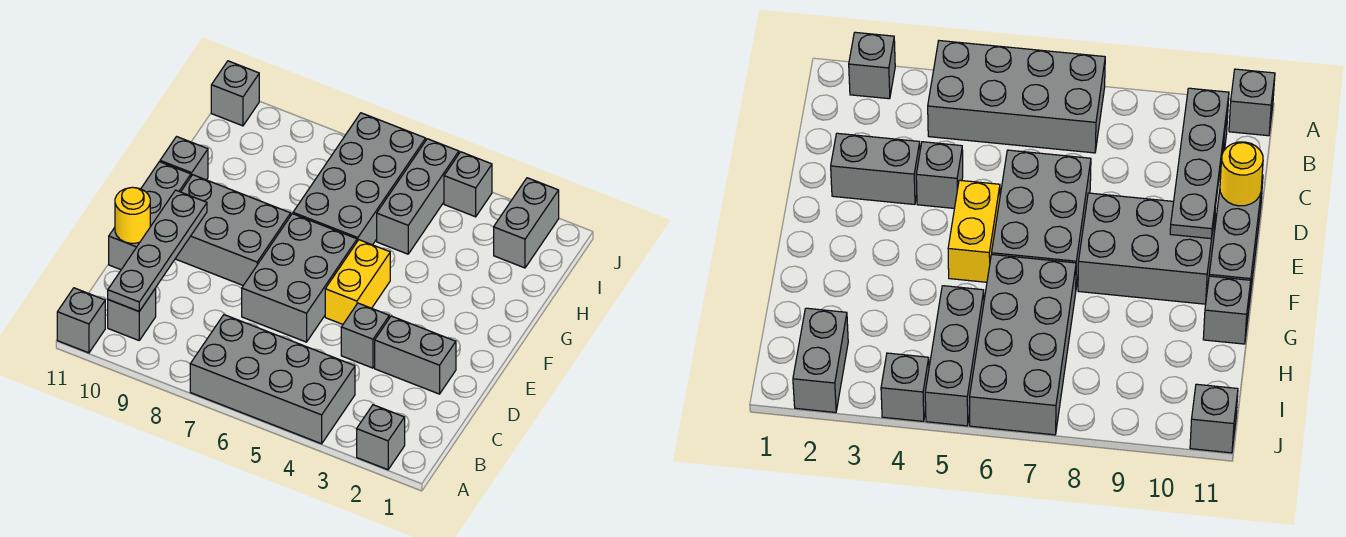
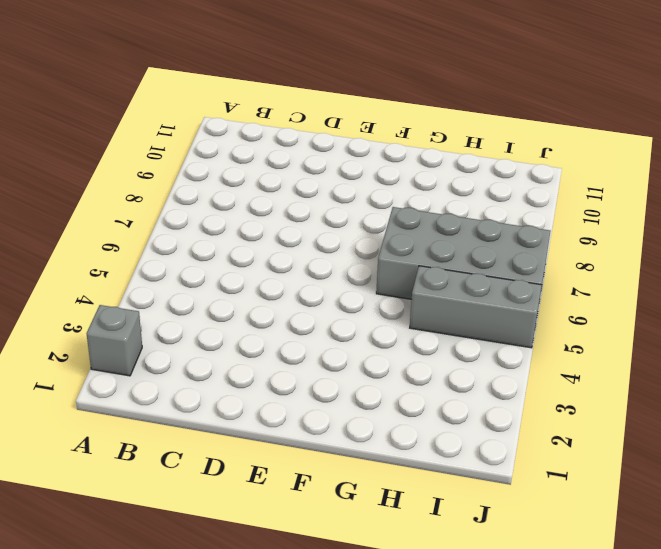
none -> grey 2x4 brick [190,315,355,444]
none -> grey 1x1 brick [57,288,105,353]
none -> grey 1x1 brick [108,288,156,340]

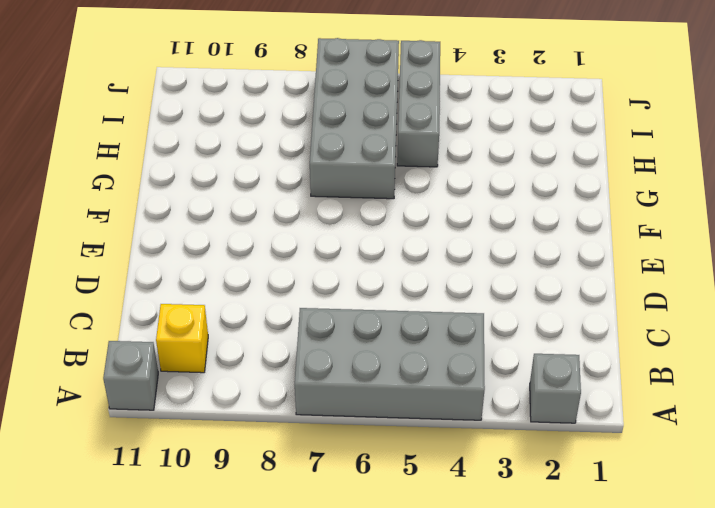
yellow 1x1 brick [156,304,208,373] -> grey 1x1 brick [108,288,156,340]
none -> grey 1x2 brick [375,316,456,394]
none -> grey 1x1 brick [341,303,389,368]
none -> grey 2x3 brick [242,214,357,342]

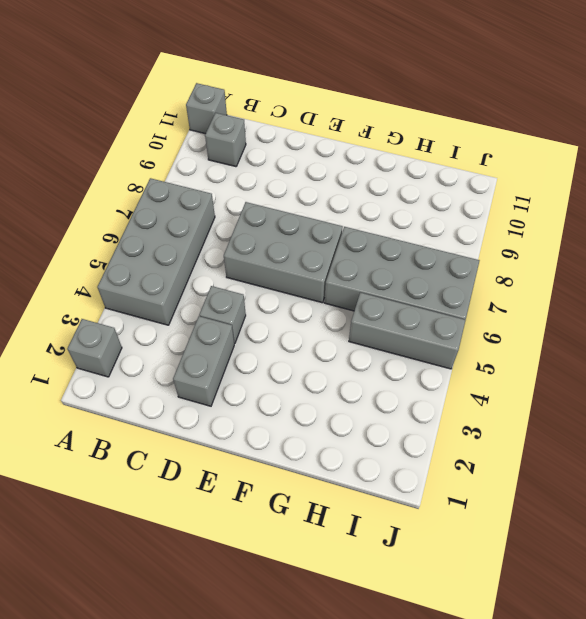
none -> grey 1x3 brick [109,162,191,270]
none -> yellow 1x2 brick [325,240,390,324]
none -> grey 2x3 brick [175,175,291,285]

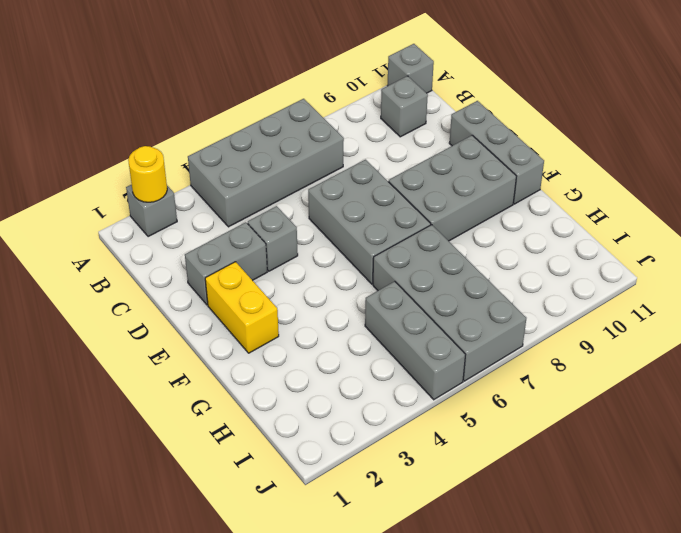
yellow 1x1 round brick [128,146,167,202] -> yellow 1x1 round brick moved to [115,187,150,243]
yellow 1x2 brick [205,262,279,353] -> yellow 1x2 brick moved to [325,240,390,324]
none -> grey 1x1 brick [160,137,208,180]
none -> grey 1x2 brick [494,178,559,268]
none -> grey 1x1 brick [444,152,492,217]

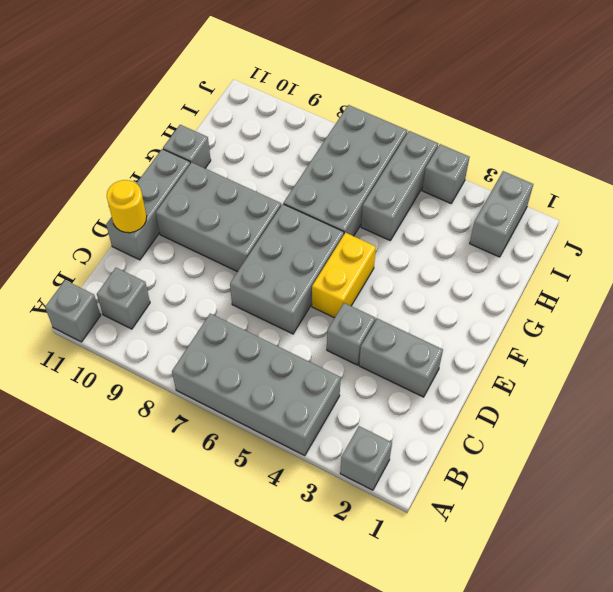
none -> grey 1x1 brick [211,61,259,126]
none -> grey 1x4 plate [108,190,207,311]

